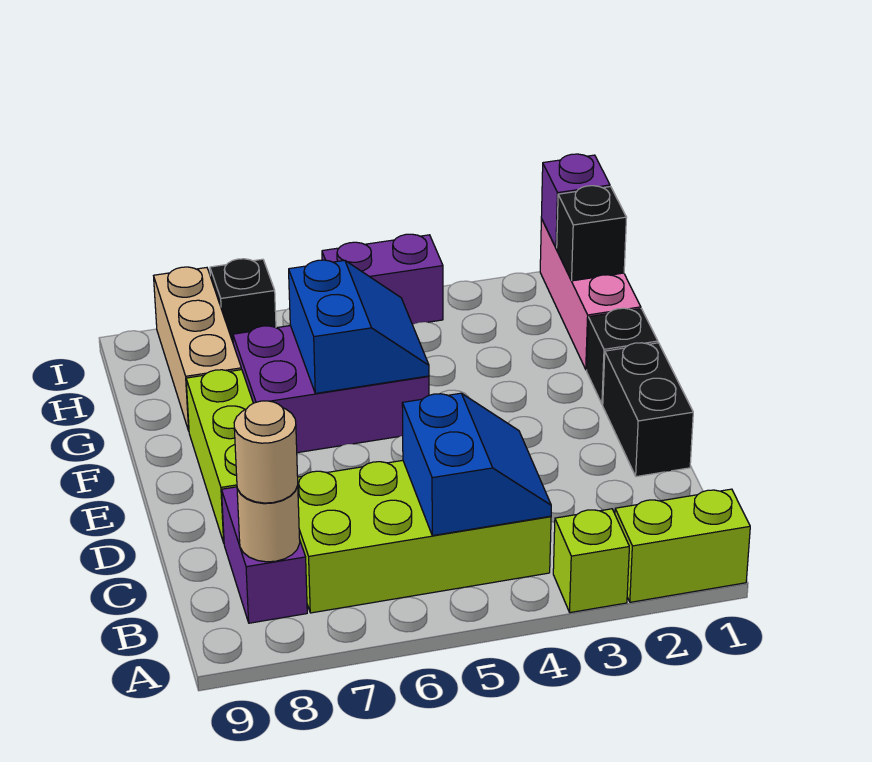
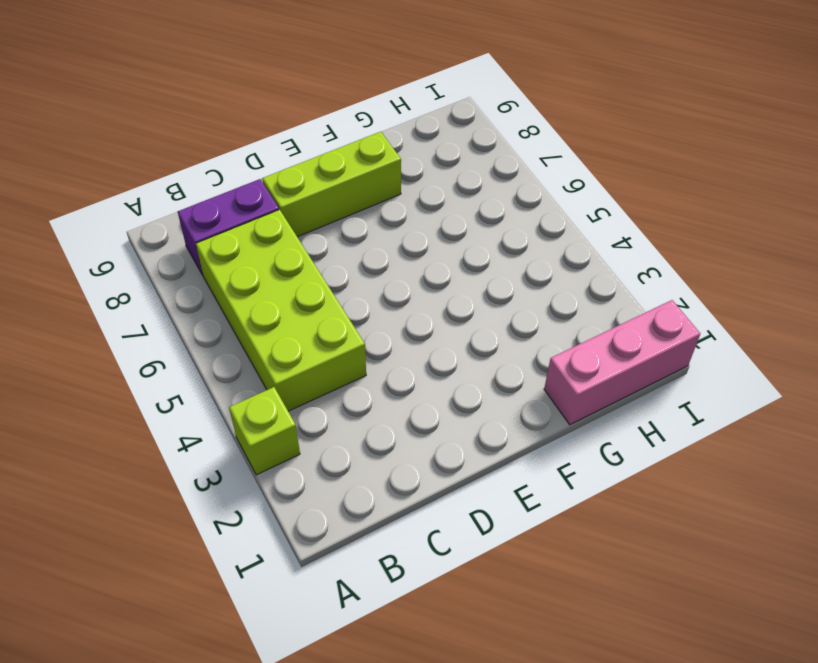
none -> lime 1x2 brick [615,489,750,602]
none -> black 1x2 brick [603,343,693,477]
none -> black 1x1 brick [587,308,658,404]

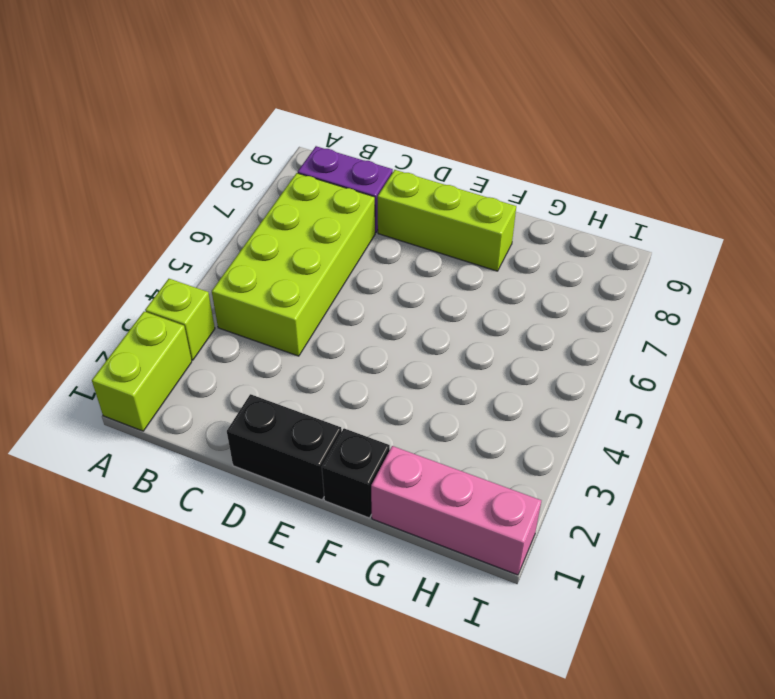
none -> purple 2x3 brick [233,326,429,453]
none -> tan 1x3 brick [154,267,241,431]
none -> purple 1x2 brick [322,234,443,325]

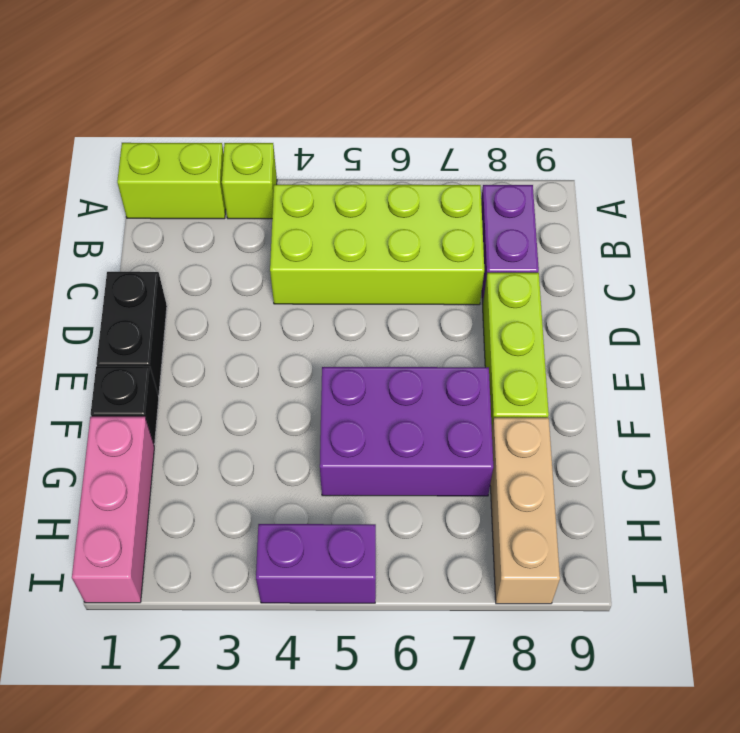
none -> black 1x1 brick [210,259,276,342]
none -> blue 2x2 slope [402,393,551,536]
none -> tan 1x1 round brick [237,486,300,562]

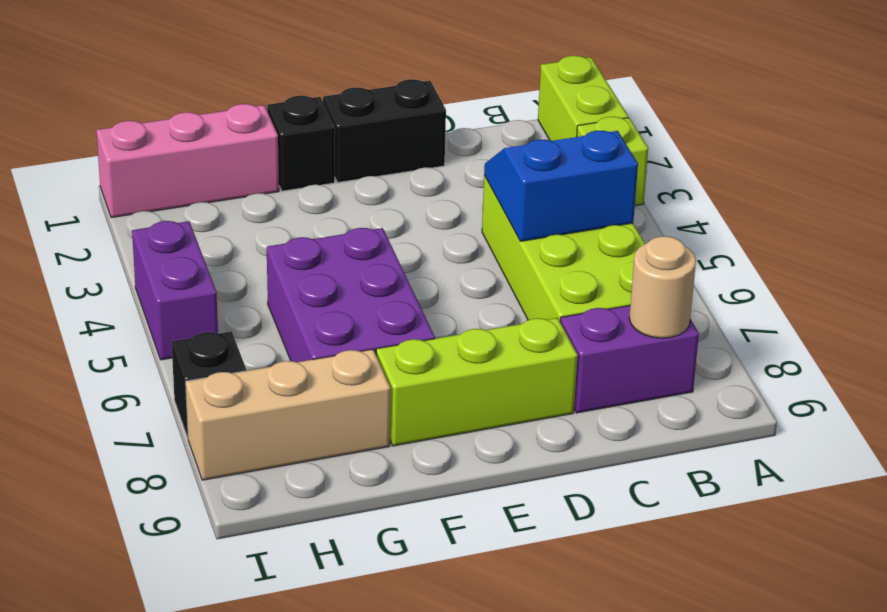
none -> blue 2x2 slope [289,260,429,393]
none -> black 1x1 brick [557,186,627,281]
none -> purple 1x1 brick [541,154,610,248]

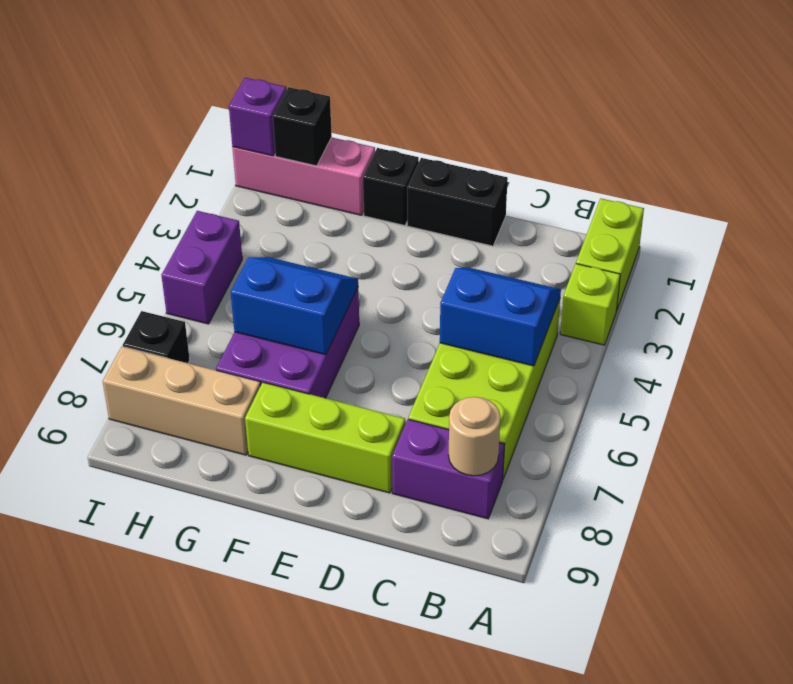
none -> tan 1x1 round brick [234,401,298,503]

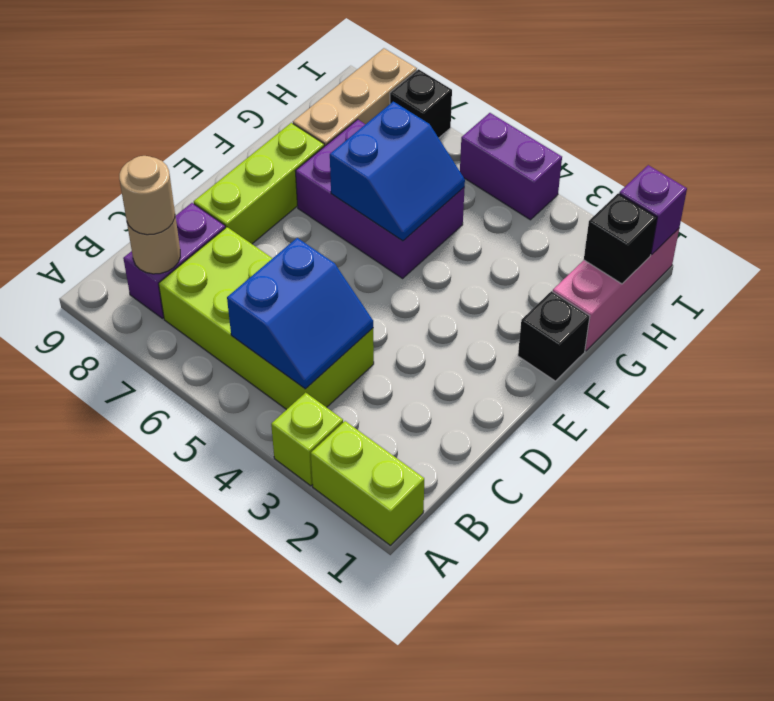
none -> black 1x2 brick [603,343,693,477]

